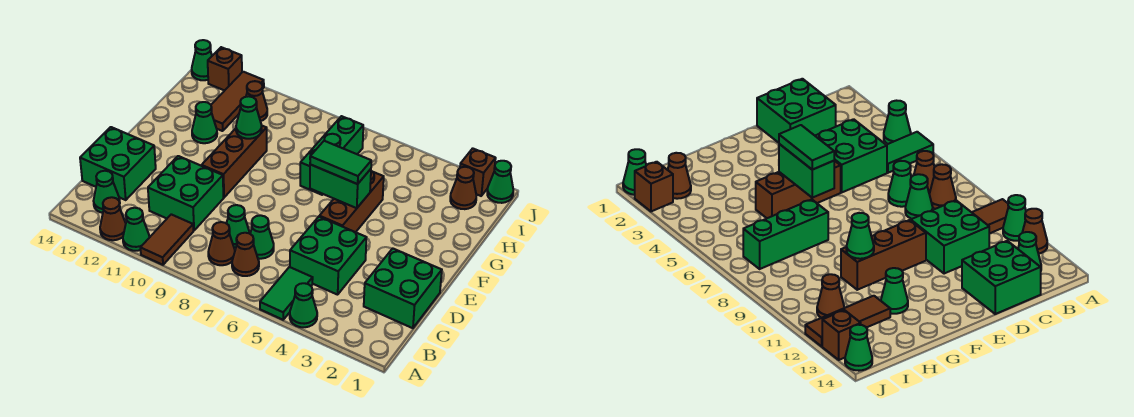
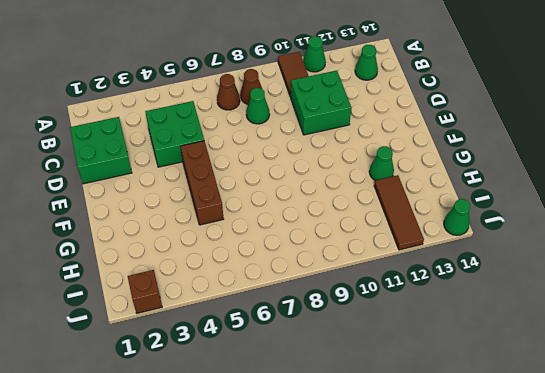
none -> green 1x1 cone [290,283,317,327]
none -> green 1x2 tile [260,267,313,320]
none -> brown 1x1 cone [100,197,126,240]

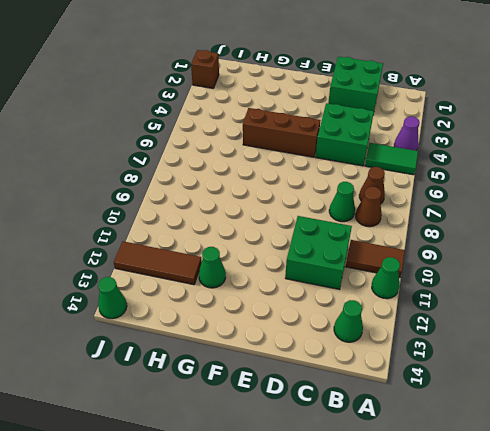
purple 1x1 cone [394,116,420,151] -> green 1x1 cone [290,283,317,327]
none -> brown 1x1 cone [100,197,126,240]
none -> green 1x1 cone [250,215,274,259]
none -> green 2x2 brick [80,127,156,200]

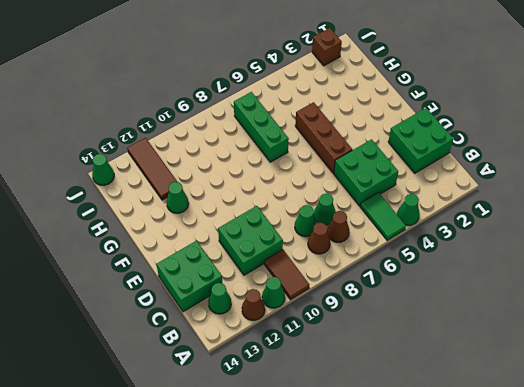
none -> brown 1x3 brick [202,126,267,197]
none -> brown 1x1 cone [450,167,476,209]
none -> brown 1x1 cone [246,81,267,121]

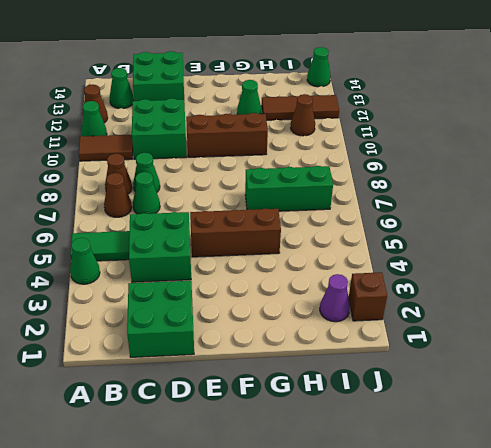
purple 1x1 cone [320,274,350,322] -> brown 1x1 cone [450,167,476,209]
none -> green 1x1 cone [487,161,513,203]
none -> brown 1x1 brick [208,47,242,91]
none -> green 1x2 brick [310,164,371,208]

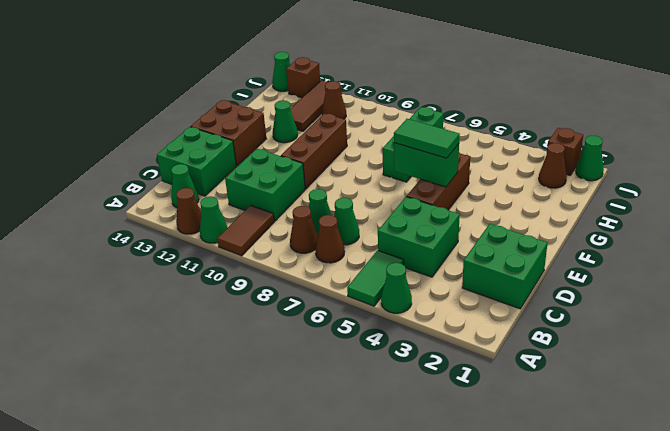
brown 2x2 brick [191,100,266,166] -> none
none -> green 1x1 cone [236,96,262,139]

